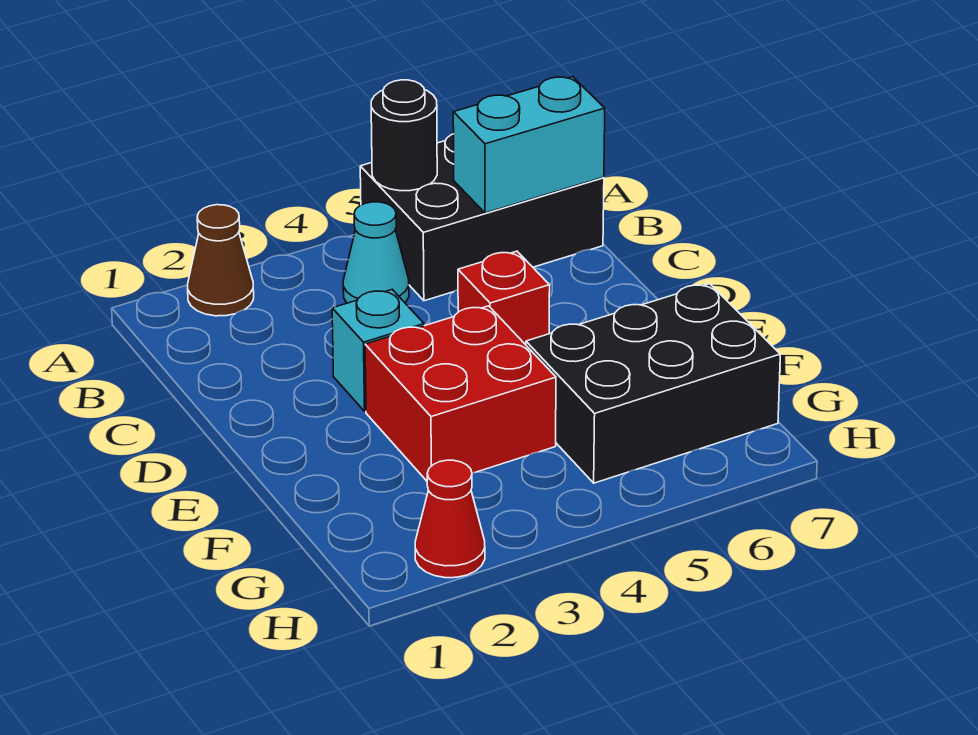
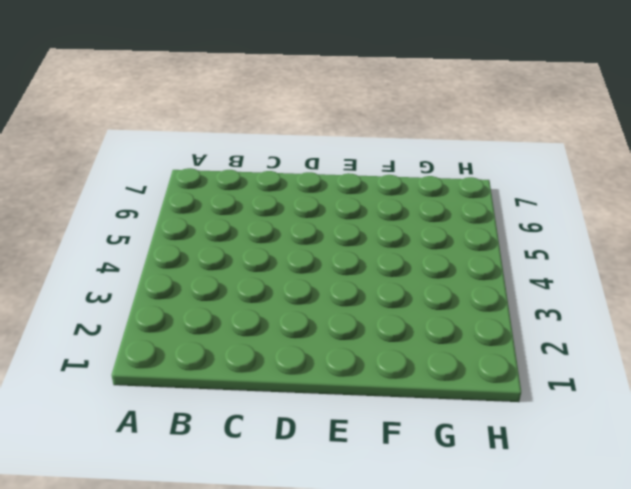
none -> brown 1x1 cone [188,205,254,316]
none -> black 2x3 brick [360,134,604,301]

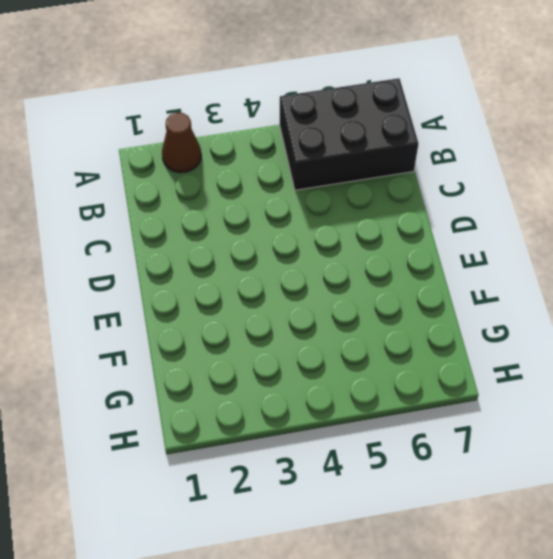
none -> cyan 1x1 cone [343,202,409,303]
none -> cyan 1x1 brick [332,290,424,411]

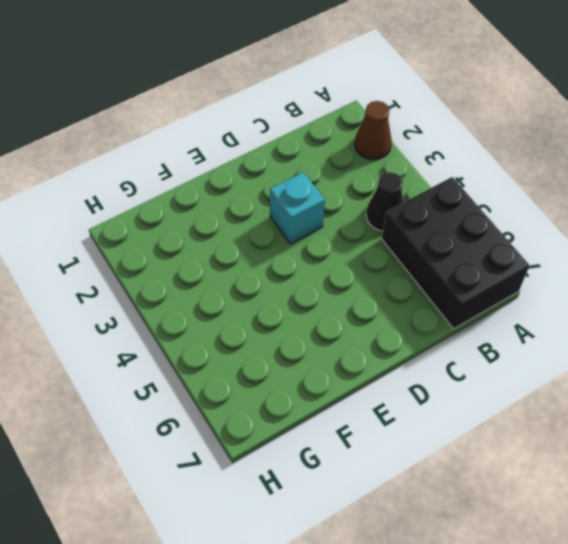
black 1x1 cone [366,172,403,231] -> cyan 1x1 cone [343,202,409,303]
none -> red 1x1 brick [458,251,550,345]
none -> red 2x2 brick [365,306,556,481]

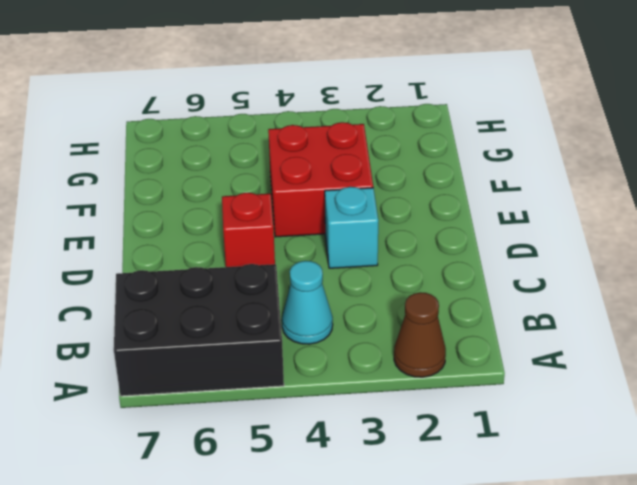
none -> black 2x3 brick [526,284,780,483]
none -> red 1x1 cone [415,460,485,578]

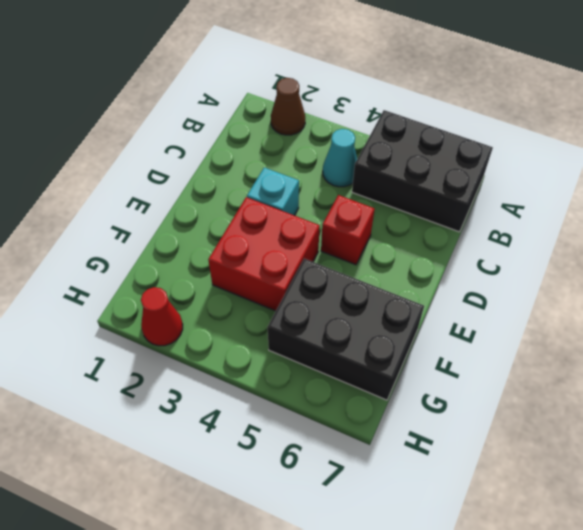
none -> black 1x1 round brick [371,80,437,191]
none -> cyan 1x2 brick [453,77,605,213]

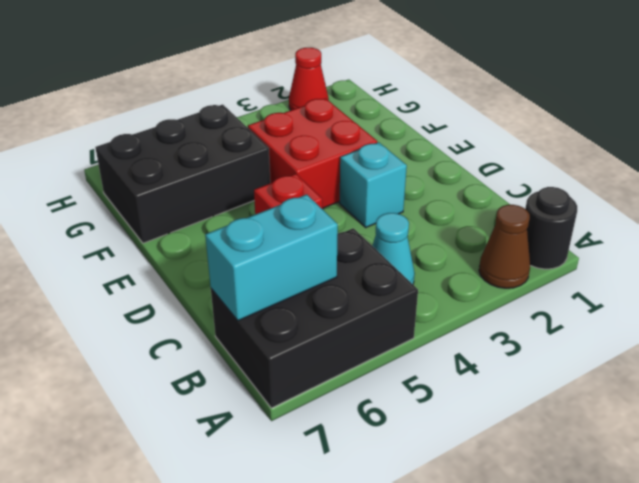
black 1x1 round brick [525,187,577,269] -> black 1x1 round brick moved to [371,80,437,191]

